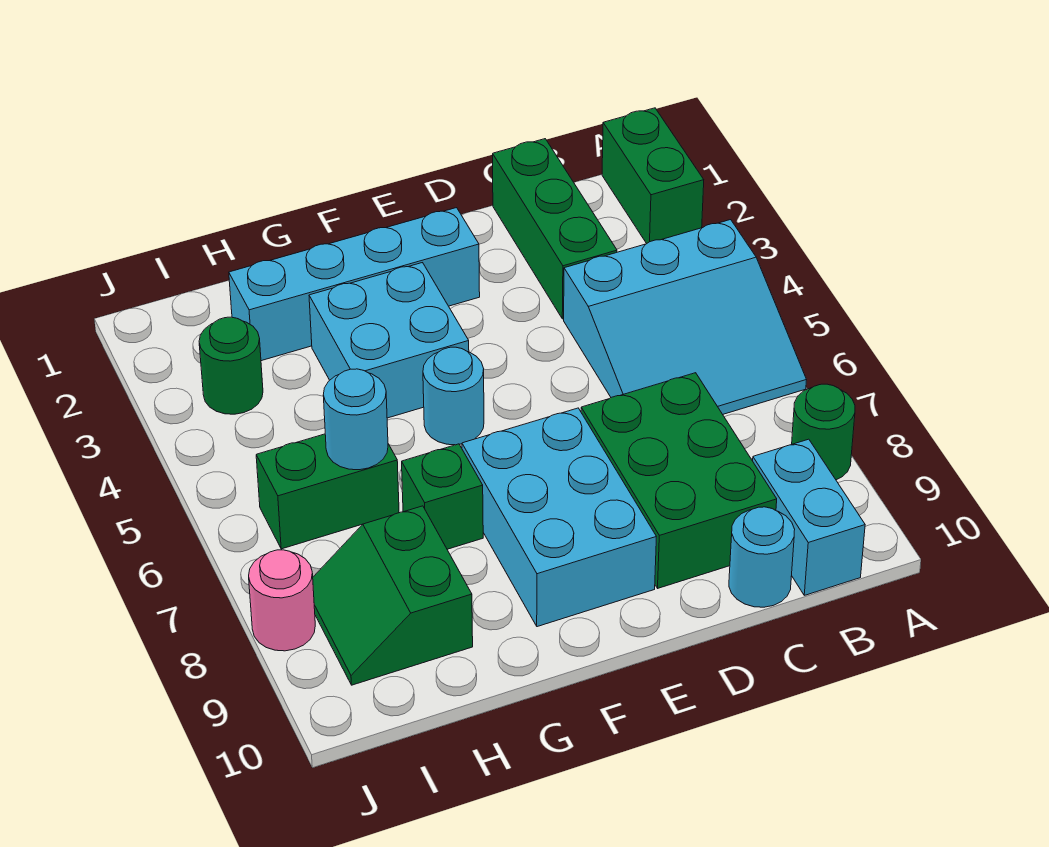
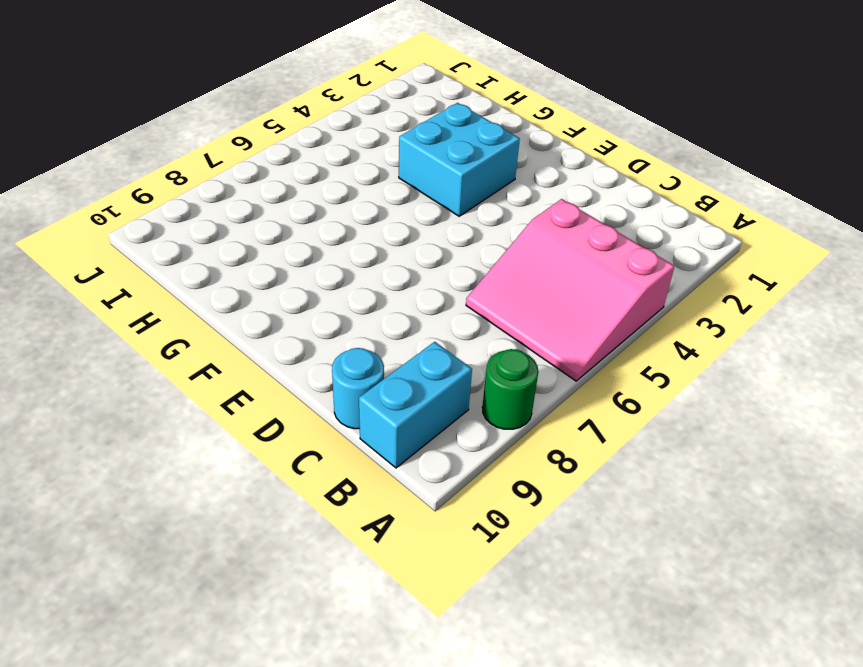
pink 3x3 slope [466,199,674,381] -> cyan 3x3 slope [564,220,806,414]
none -> green 1x2 brick [602,108,704,244]
none -> green 1x3 brick [493,139,617,319]
none -> green 2x3 brick [581,373,777,588]

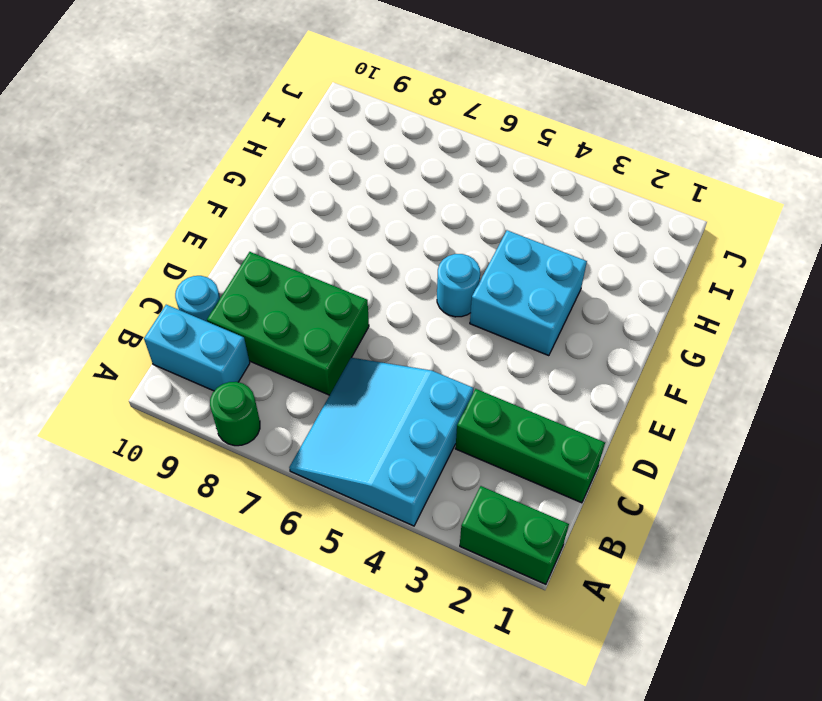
none -> cyan 1x4 brick [229,208,480,361]
none -> cyan 2x3 brick [462,408,656,627]
none -> green 1x1 brick [402,444,483,549]

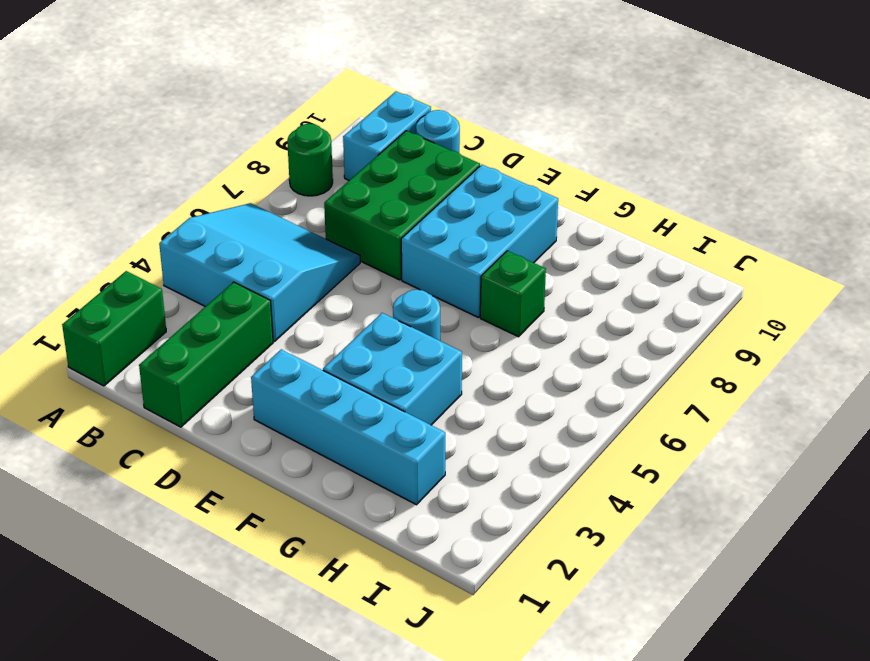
none -> green 1x2 brick [256,434,399,549]
none -> green 2x2 slope [313,506,473,685]
none -> green 1x1 round brick [199,317,263,414]

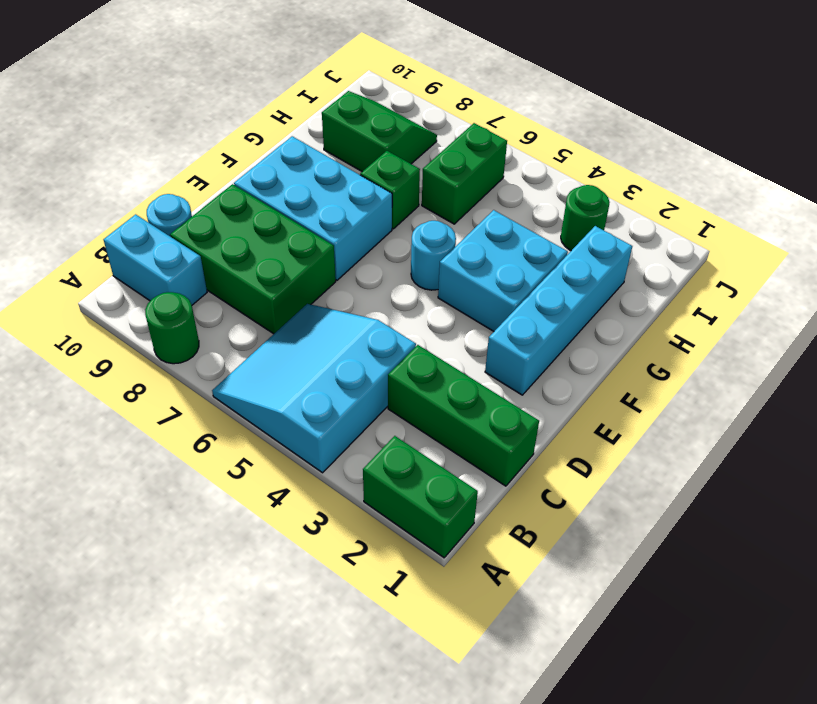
none -> pink 1x1 round brick [249,550,315,651]
none -> cyan 1x1 round brick [323,369,388,470]

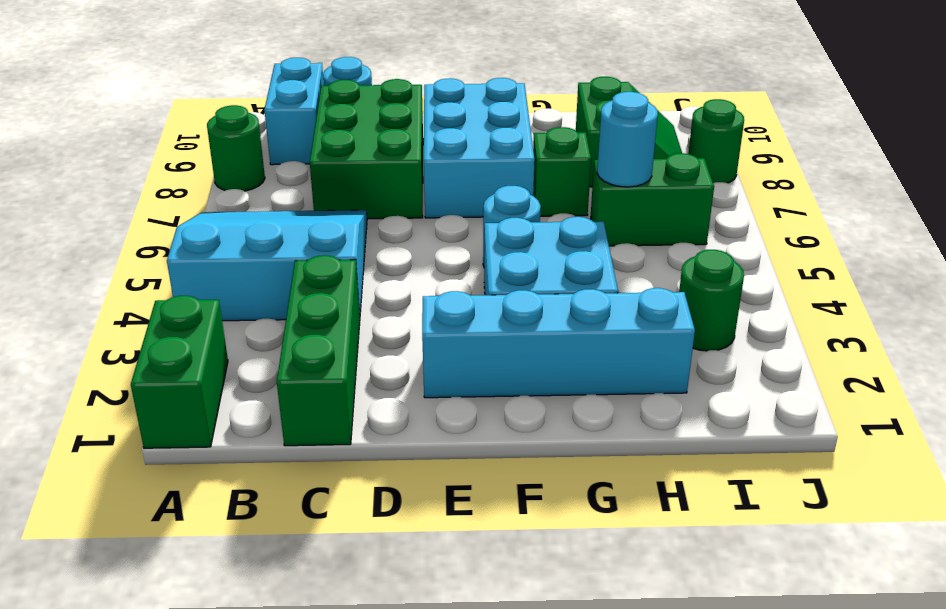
green 1x1 round brick [688,99,744,183] -> pink 1x1 round brick [249,550,315,651]

